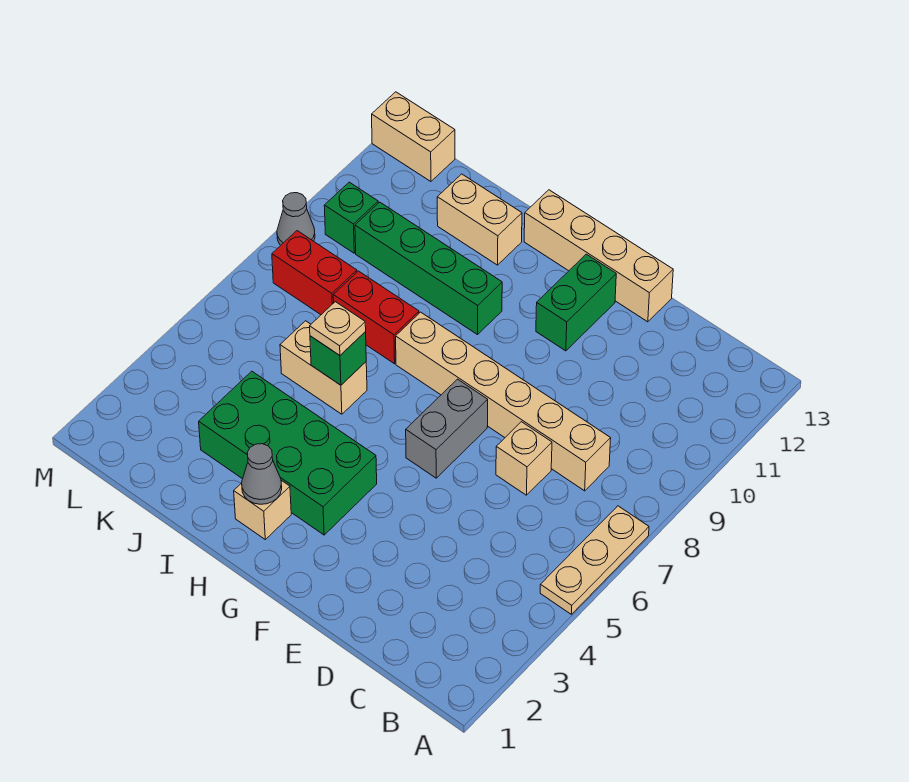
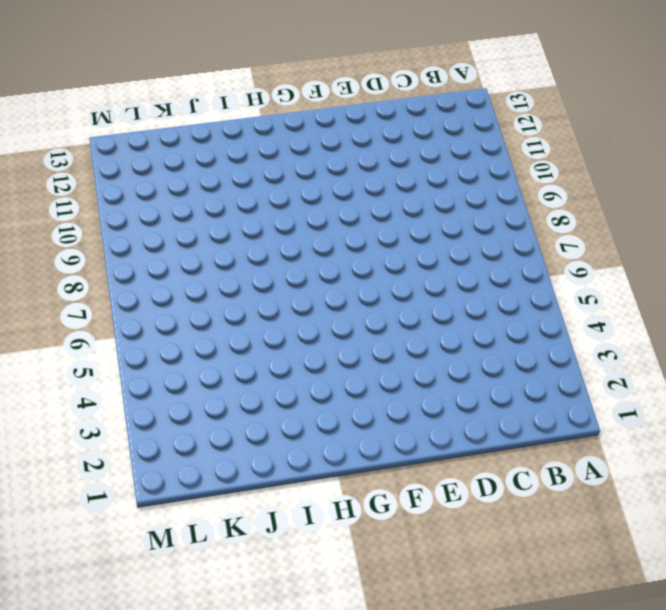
none -> tan 1x3 plate [540,506,649,614]
none -> tan 1x6 brick [396,312,611,491]
none -> tan 1x1 brick [496,422,552,495]

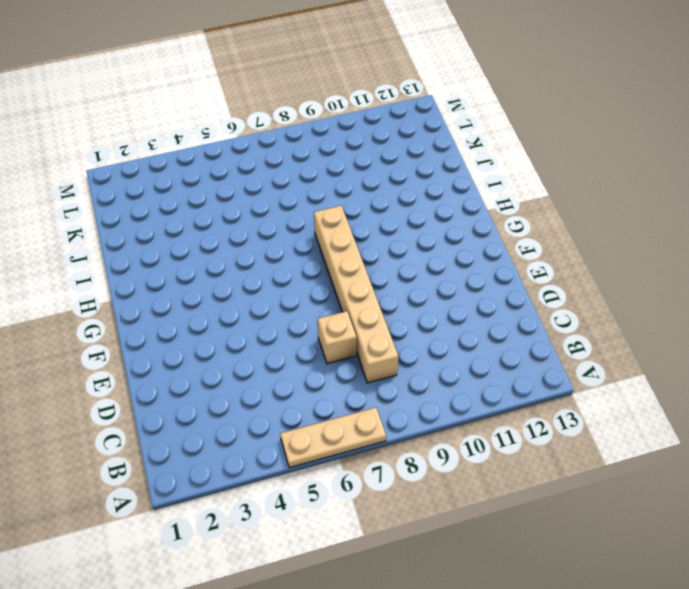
none -> tan 1x4 brick [524,190,673,322]
none -> grey 1x2 brick [406,379,488,478]
none -> green 1x2 brick [536,254,616,351]

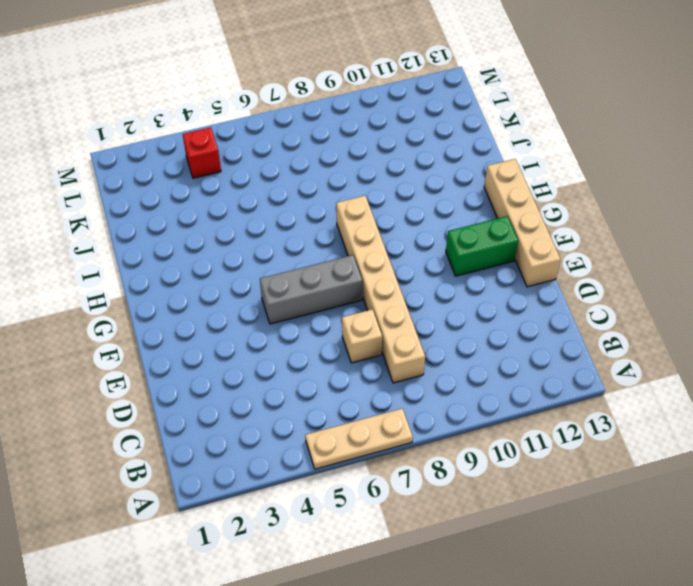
grey 1x3 brick [260,255,363,324] -> grey 1x2 brick [406,379,488,478]
red 1x1 brick [183,127,221,178] -> none
none -> green 2x4 brick [199,371,377,535]
none -> tan 1x1 brick [234,480,291,539]
none -> green 1x4 brick [355,202,502,335]

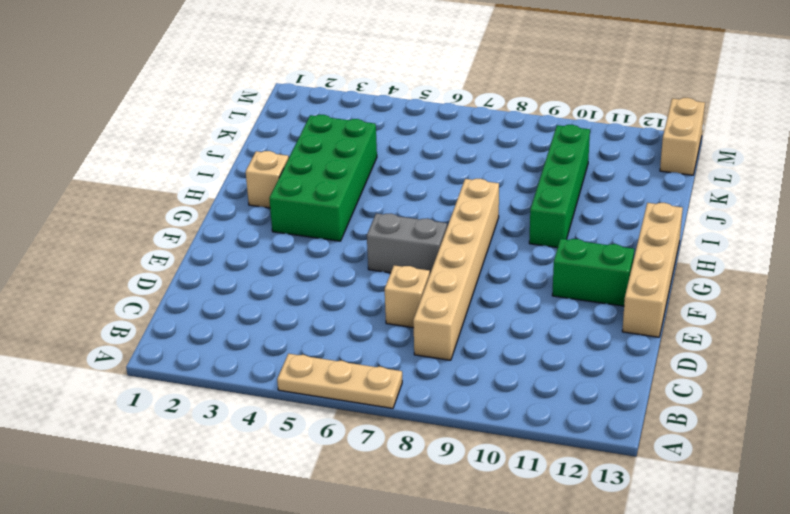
none -> tan 1x2 brick [280,321,367,414]
none -> red 1x2 brick [333,271,419,364]
none -> tan 1x2 brick [437,174,522,265]

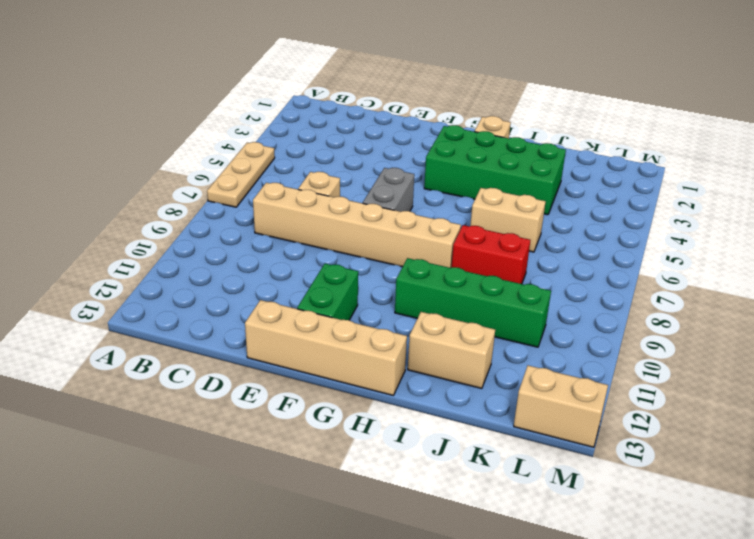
none -> red 1x2 brick [272,231,357,315]
none -> green 1x1 brick [324,182,378,253]
none -> grey 1x1 cone [277,193,315,245]

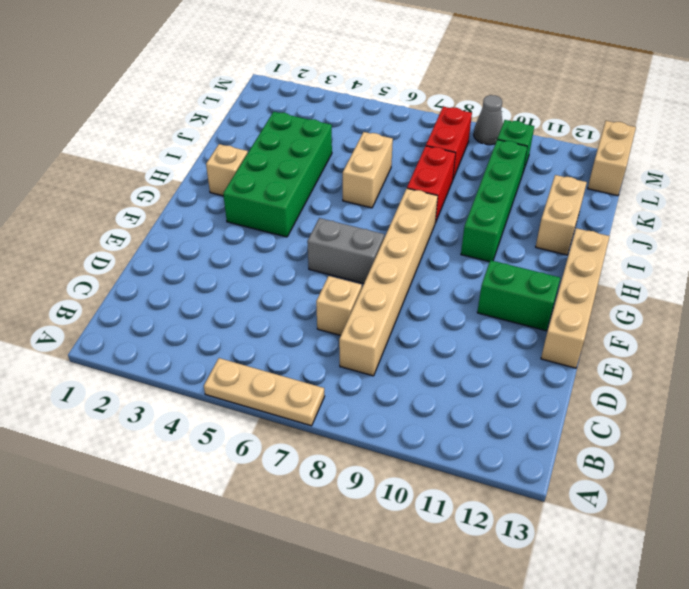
none -> grey 1x1 cone [242,444,282,504]
none -> green 1x1 brick [310,332,366,385]
none -> tan 1x1 plate [310,302,366,355]

